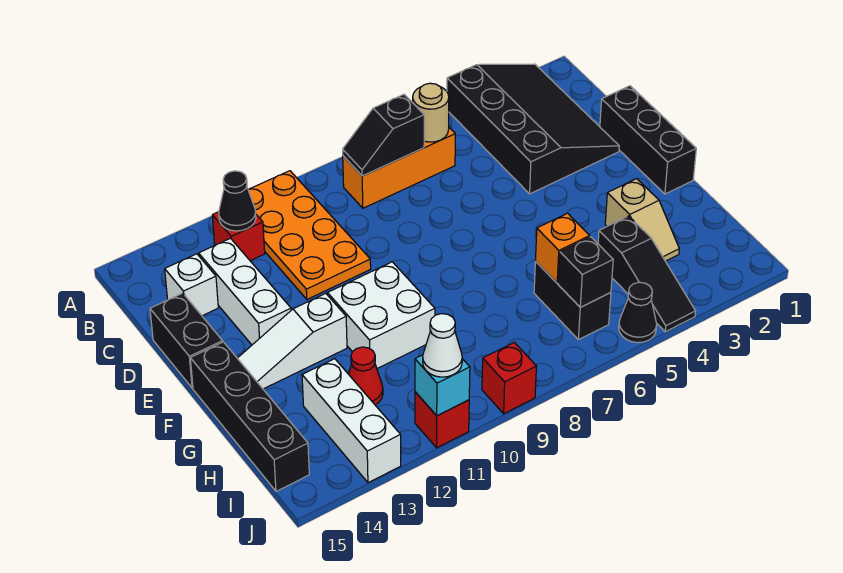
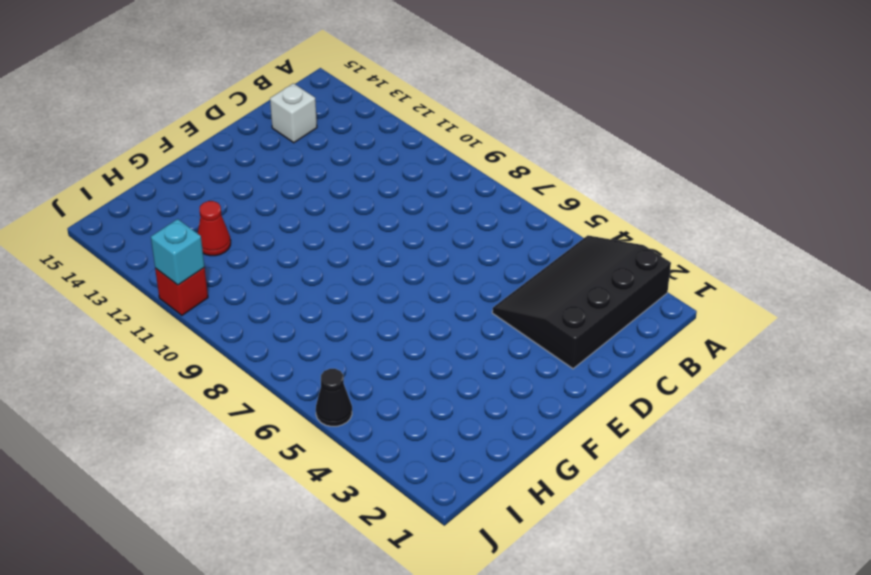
black 3x4 slope [492,236,671,369] -> black 3x4 slope turned to [447,64,619,194]
none -> orange 2x4 plate [248,171,371,299]
none -> orange 1x3 brick [343,128,455,208]
none -> red 1x1 brick [212,212,265,261]

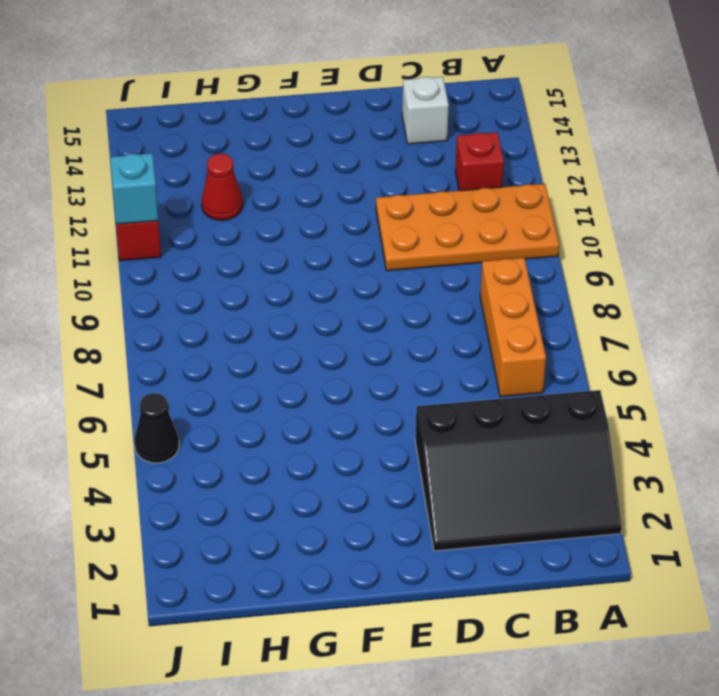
none -> white 1x3 brick [199,238,291,345]
none -> black 1x3 brick [600,86,696,194]
none -> black 1x2 brick [150,293,223,388]

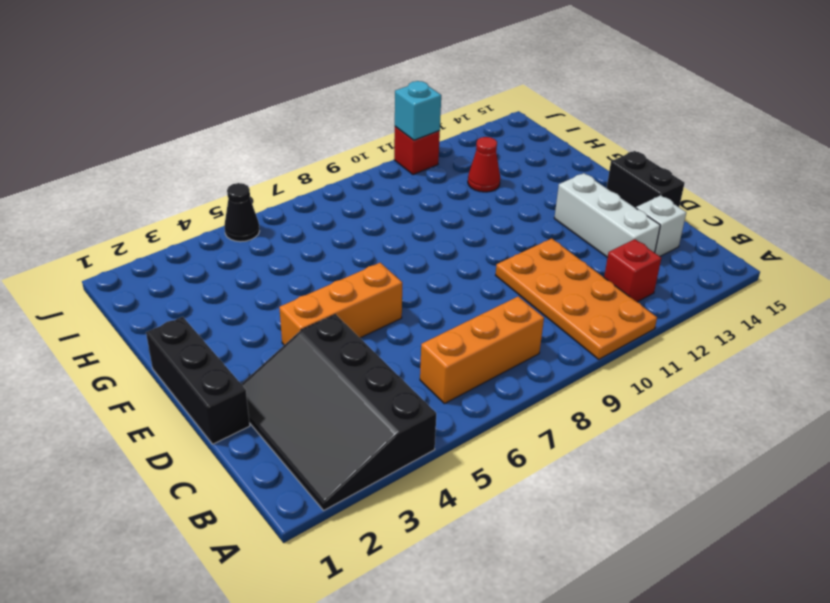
orange 1x3 brick [279,263,402,345] -> none
none -> white 2x2 brick [328,262,435,368]
none -> white 1x3 slope [237,293,347,389]
none -> black 1x4 brick [190,342,309,491]

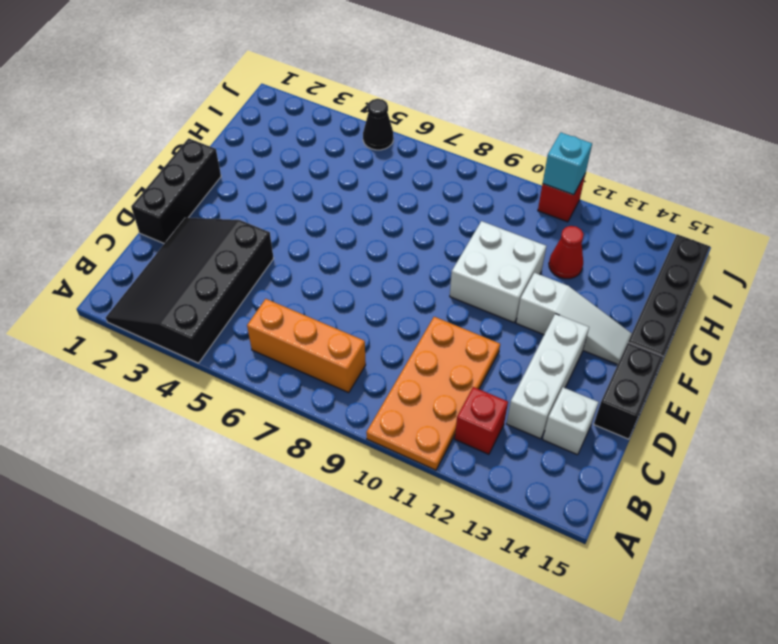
none -> tan 1x2 slope [605,179,679,261]
none -> black 1x3 slope [598,216,696,332]
none -> black 1x2 brick [534,262,611,340]

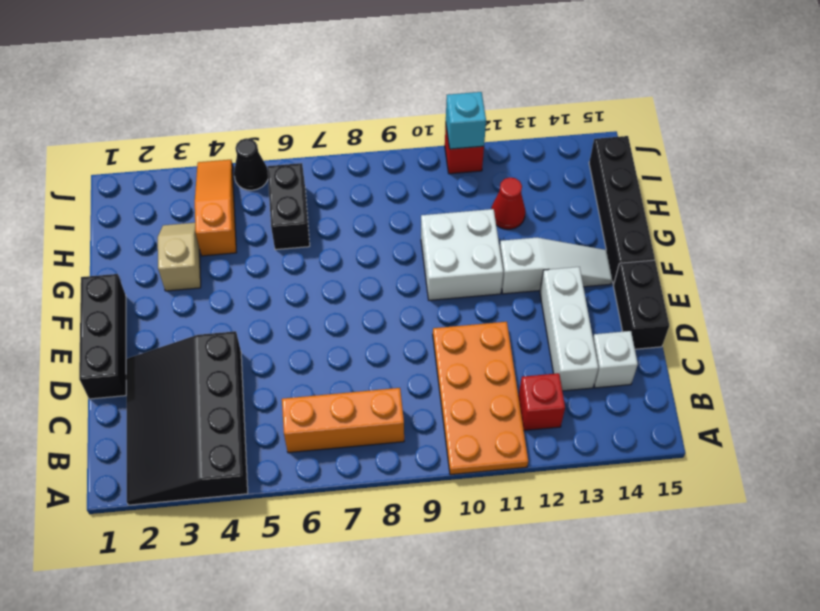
orange 1x3 slope [195,160,237,256] -> black 1x3 slope [598,216,696,332]
none -> white 1x3 brick [302,359,401,483]
none -> red 1x1 brick [482,342,536,414]
none -> tan 1x1 round brick [413,83,449,142]

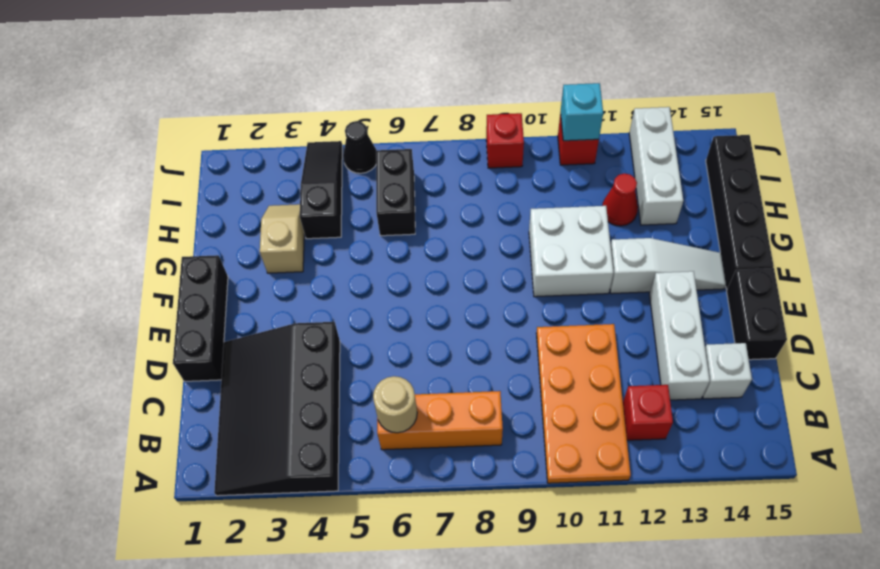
none -> black 1x2 slope [343,95,424,176]
none -> black 1x1 cone [219,171,256,231]
none -> orange 1x1 brick [535,213,590,283]

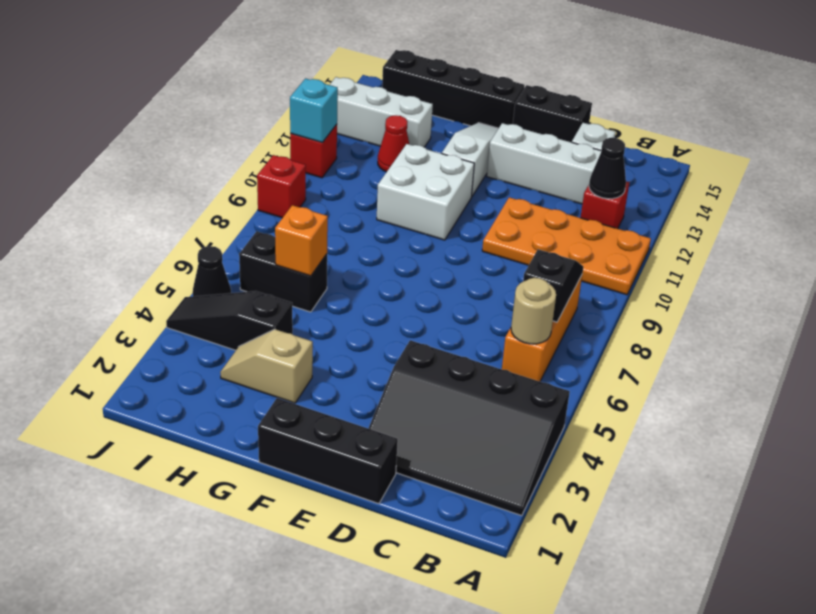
none -> black 1x1 brick [558,237,613,307]
none -> white 1x1 cone [423,314,462,377]

